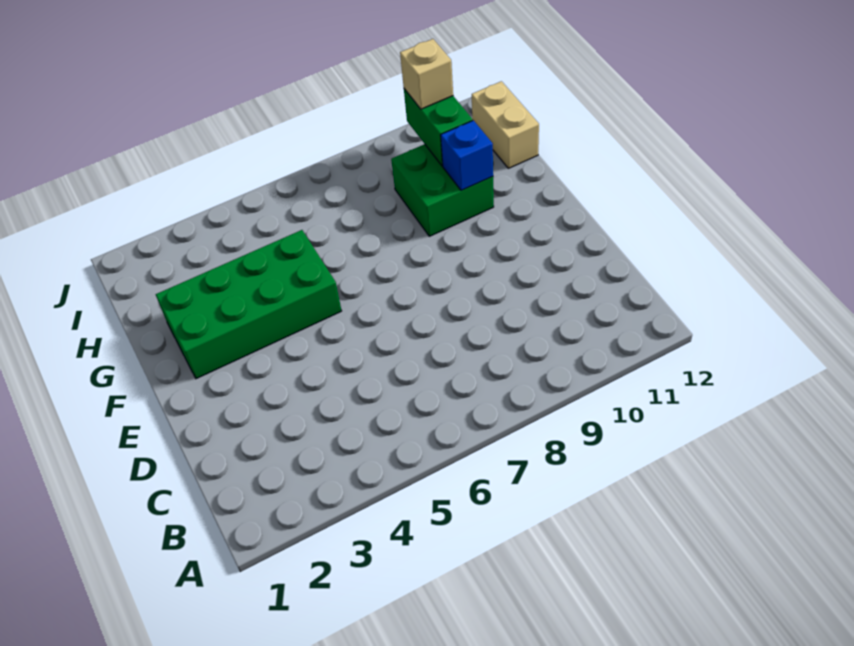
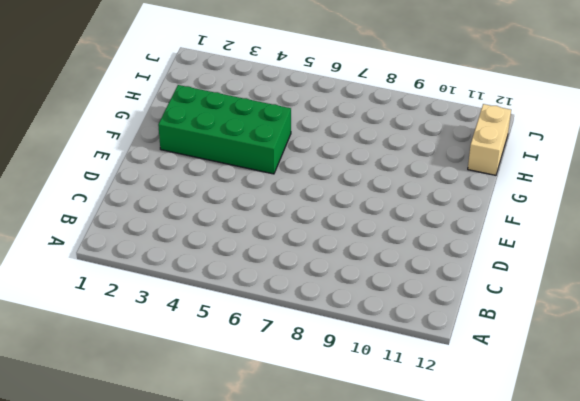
none -> green 2x2 brick [391,144,494,236]
none -> blue 1x1 brick [441,120,493,191]

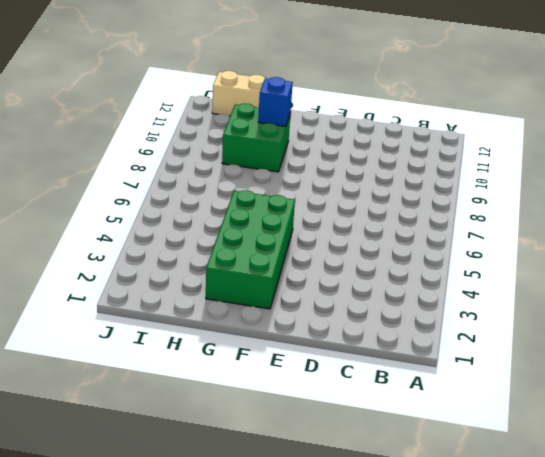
none -> green 1x2 brick [404,89,473,166]
none -> tan 1x1 brick [400,39,453,109]

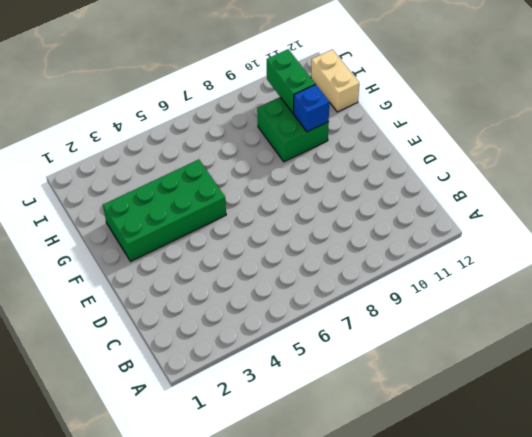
none -> tan 1x1 brick [400,39,453,109]

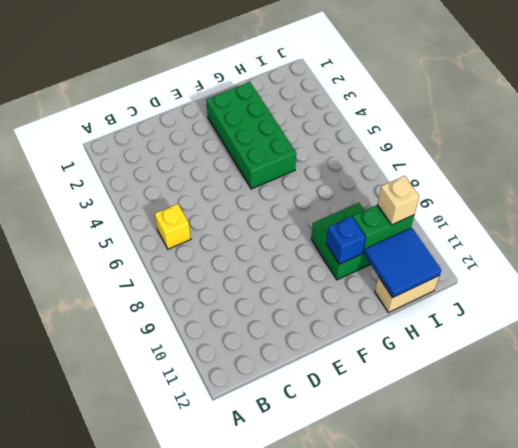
yellow 1x1 brick [155,204,191,249] -> none
blue 2x2 tile [364,228,441,298] -> none

